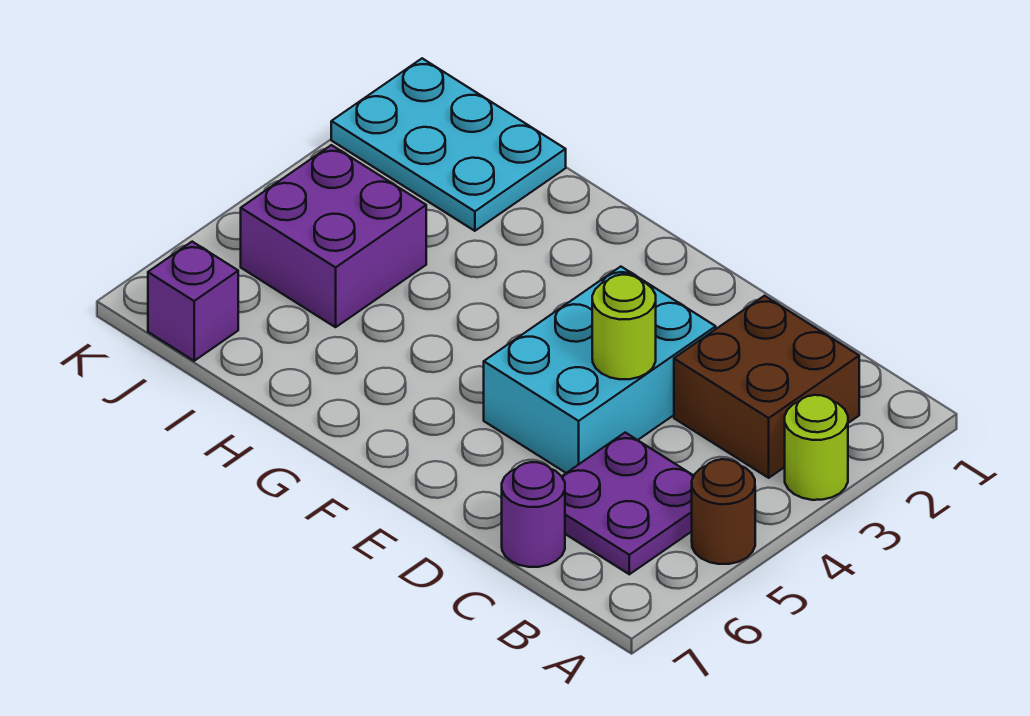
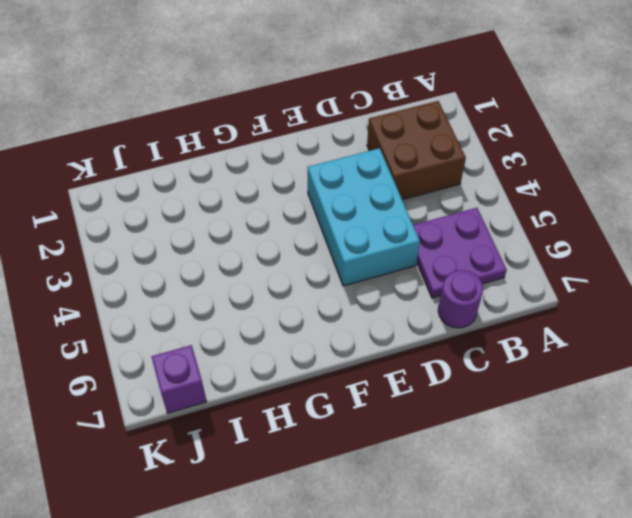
none -> lime 1x1 round brick [785,395,848,500]
none -> brown 1x1 round brick [692,459,755,564]

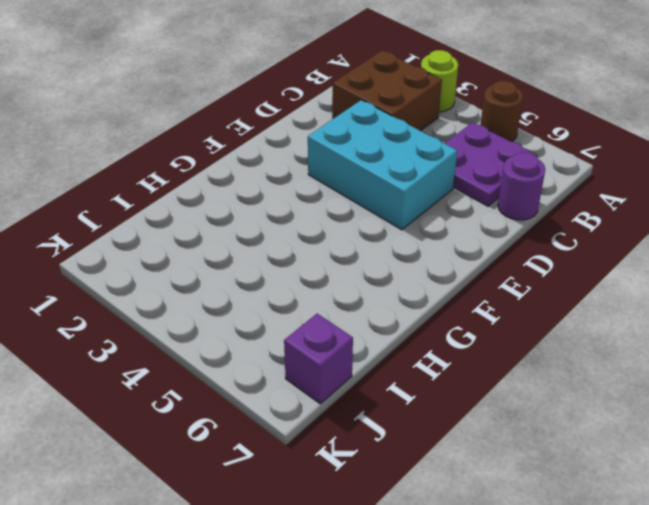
none -> cyan 2x3 plate [331,58,566,231]
none -> purple 2x2 brick [241,145,426,327]

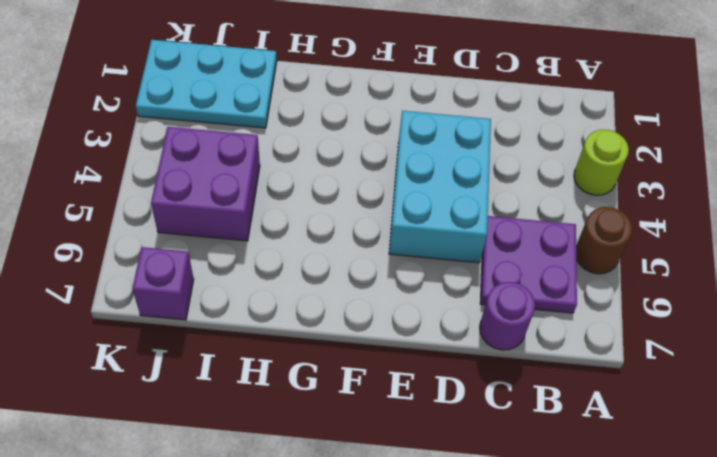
none -> brown 2x2 brick [674,296,859,478]
none -> lime 1x1 round brick [592,275,656,379]

